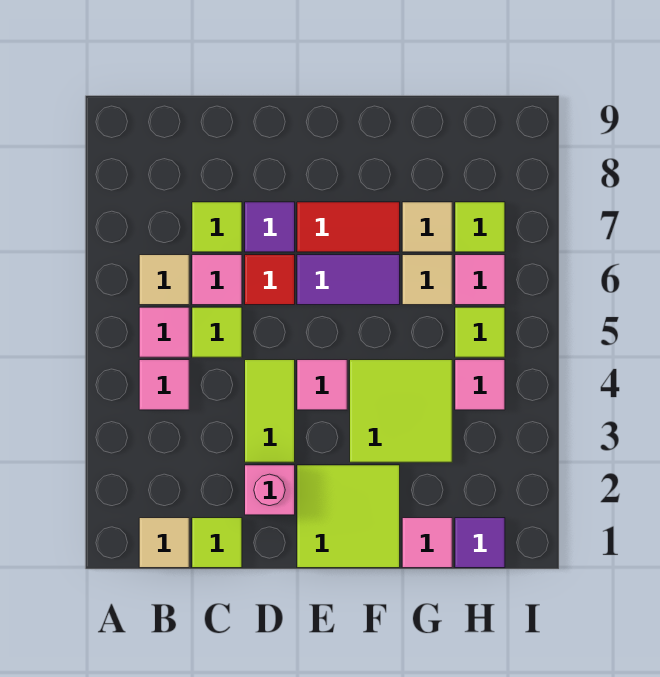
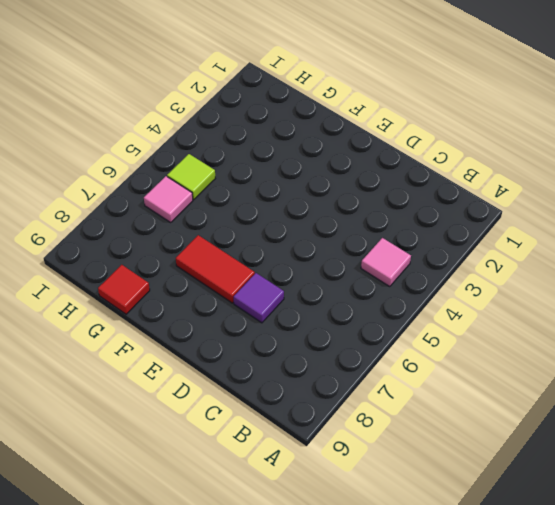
red 1x1 tile [98,265,150,314] -> red 1x1 tile moved to [245,255,295,305]
none -> tan 1x1 tile [139,518,189,568]
none -> pink 1x1 tile [139,307,189,357]
none -> tan 1x1 tile [139,255,189,305]

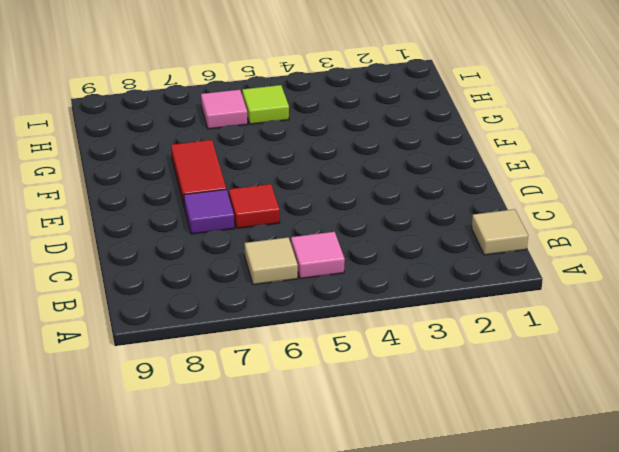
none -> pink 1x1 tile [139,360,189,410]
none -> lime 1x1 tile [192,518,242,568]
none -> lime 1x1 tile [192,307,242,357]

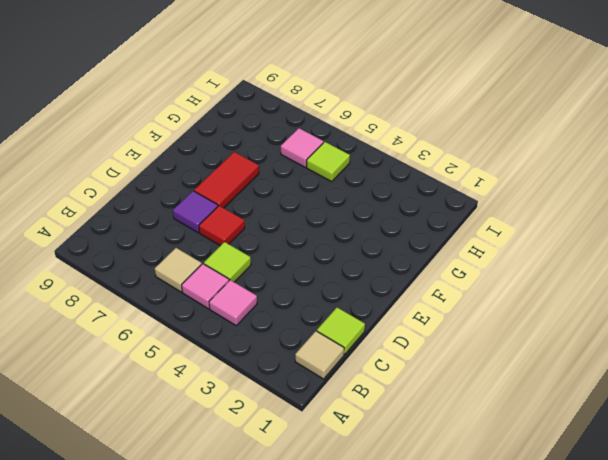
none -> pink 1x1 tile [192,255,242,305]
none -> lime 1x1 tile [192,202,242,252]
none -> pink 1x1 brick [245,465,295,515]

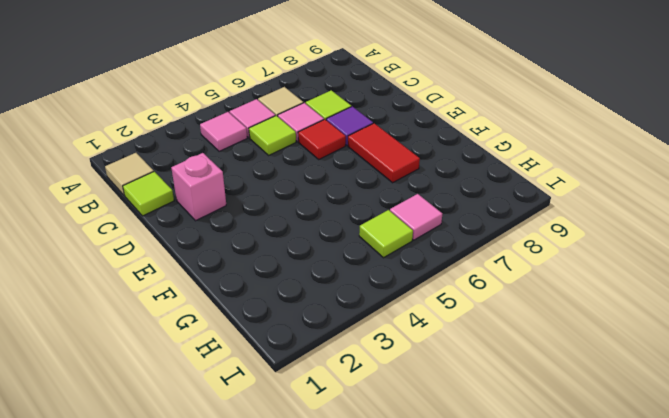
none -> lime 1x2 tile [245,360,295,462]
none -> lime 2x2 tile [297,465,400,568]
none -> pink 1x1 tile [297,360,347,410]

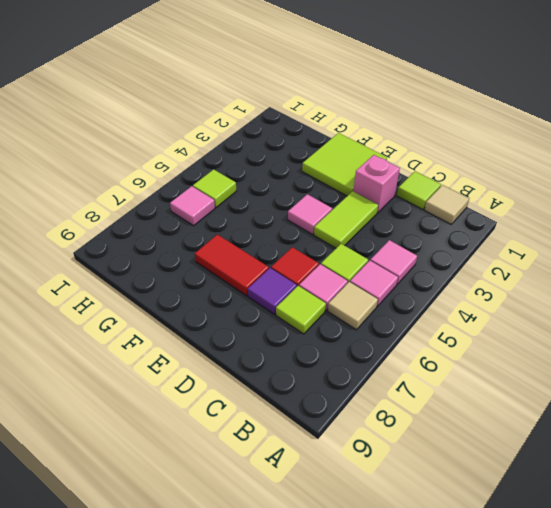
none -> purple 1x2 tile [297,255,400,305]
none -> lime 2x2 tile [350,360,452,462]
none -> pink 1x1 tile [402,518,452,568]

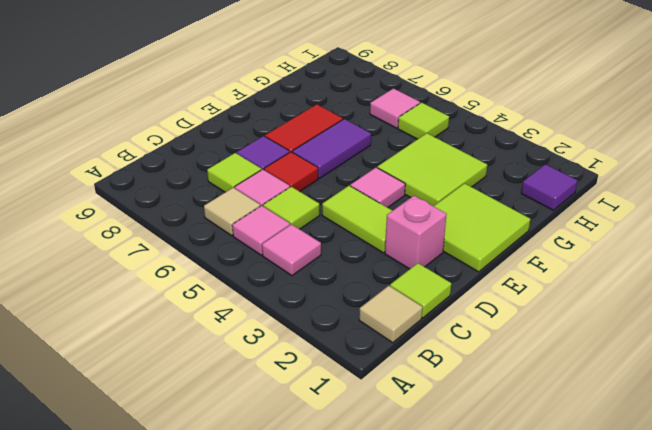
none -> pink 1x1 tile [402,518,452,568]
none -> tan 1x1 tile [402,255,452,305]
none -> tan 1x1 tile [402,202,452,252]

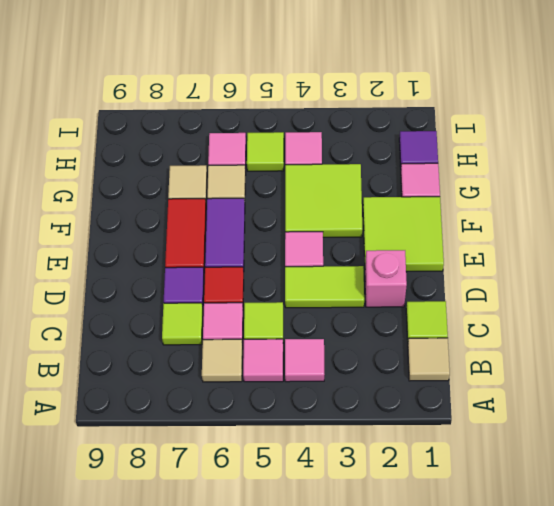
none -> lime 1x1 tile [455,202,505,252]

